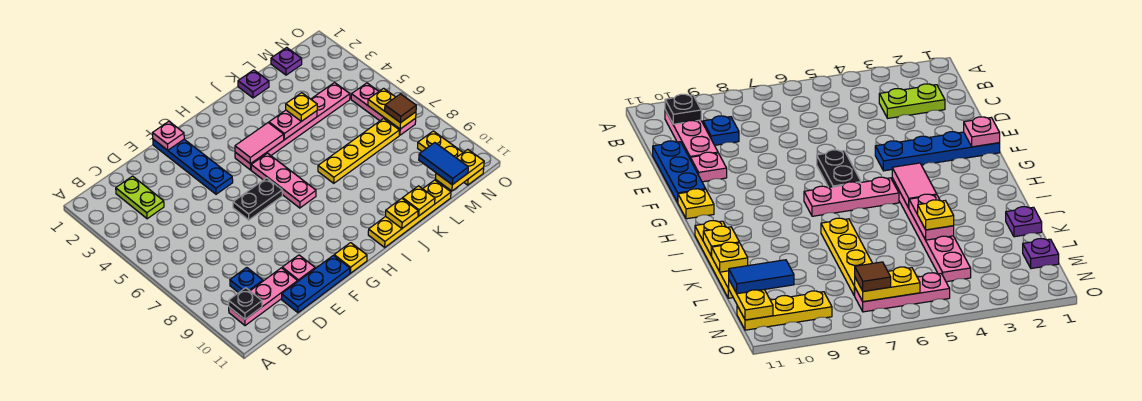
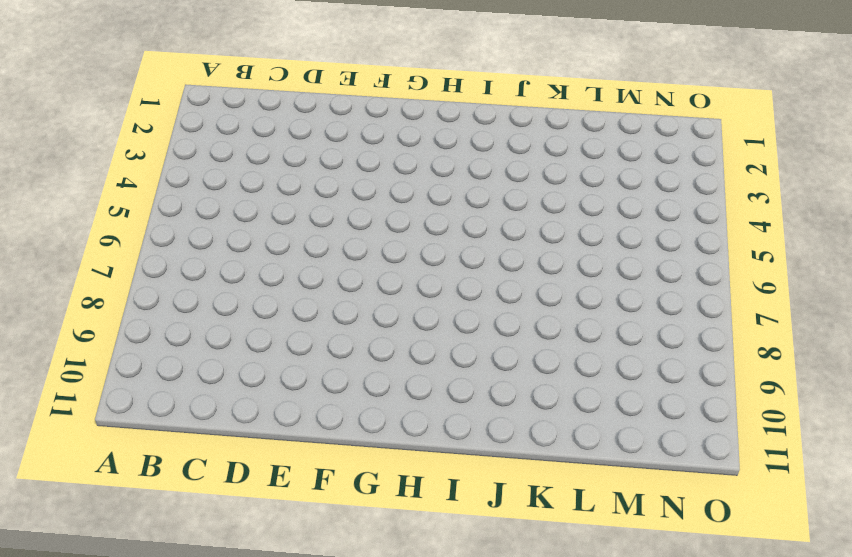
none -> pink 1x3 plate [229,268,298,326]
none -> lime 1x2 plate [116,176,164,219]
none -> blue 1x1 plate [230,267,263,293]

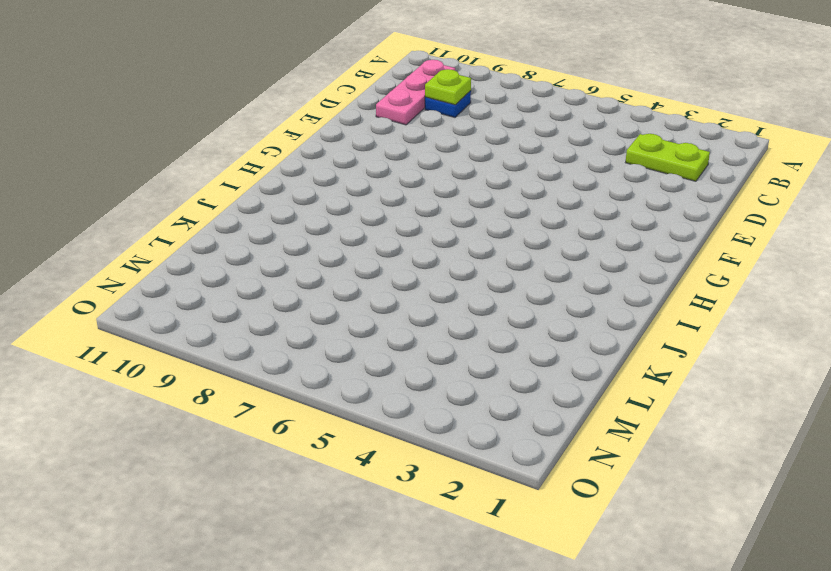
lime 1x1 plate [425,69,471,105] -> none
none -> blue 1x3 plate [282,255,350,313]
none -> pink 1x1 plate [282,255,315,281]
none -> blue 1x4 plate [153,139,233,194]

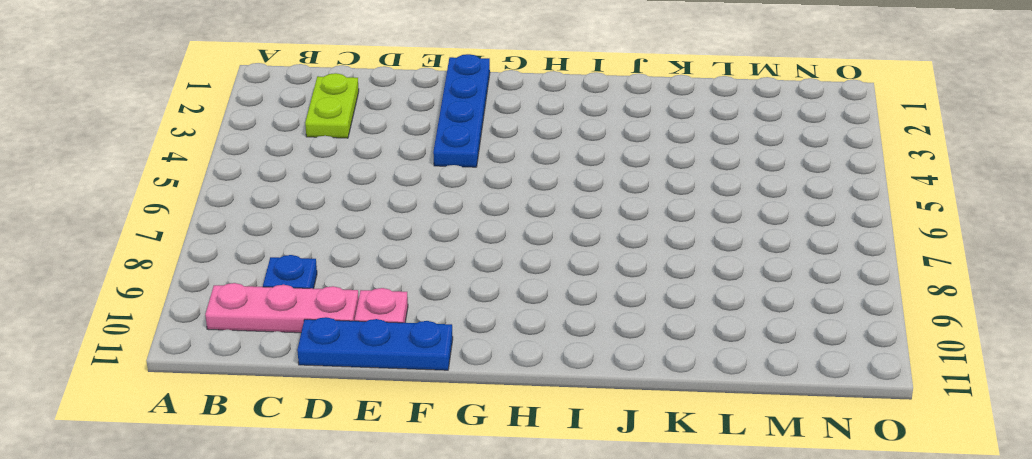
none -> black 1x2 plate [233,178,282,220]
none -> yellow 1x1 plate [334,243,367,273]
none -> pink 1x6 plate [235,83,350,170]

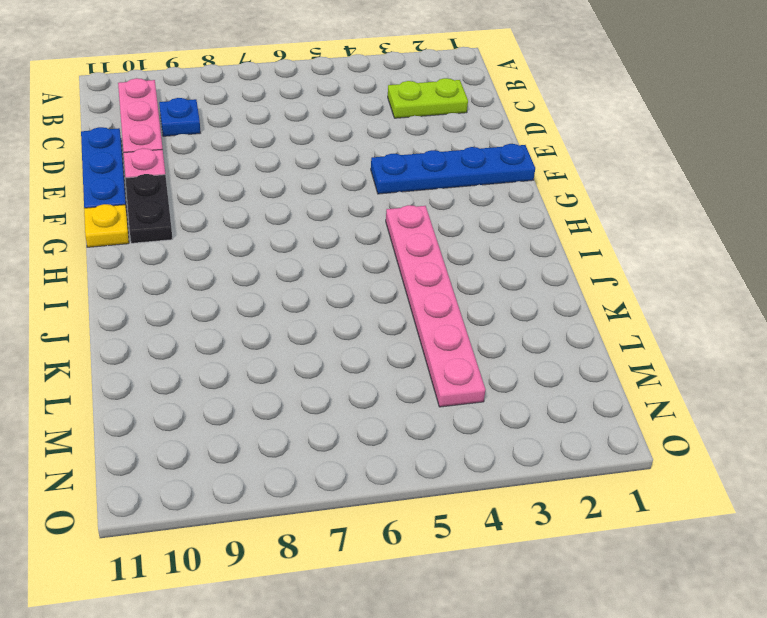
black 1x2 plate [126,174,172,243] -> black 1x2 plate moved to [233,178,282,220]
none -> pink 1x3 plate [251,153,316,208]
none -> yellow 1x4 plate [368,180,451,247]
none -> yellow 1x4 plate [318,119,399,183]

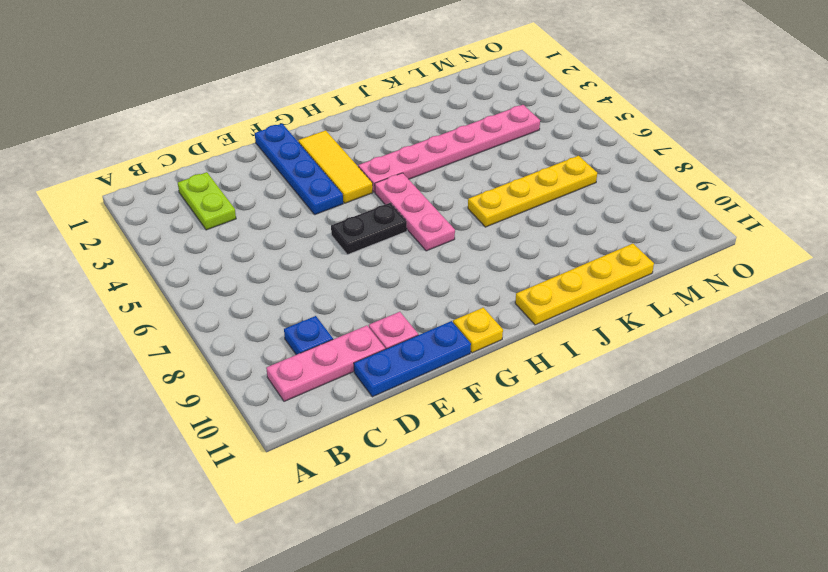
yellow 1x3 tile [298,130,373,203] -> none
none -> purple 1x1 plate [238,70,269,98]
none -> purple 1x1 plate [271,47,302,75]
none -> pink 1x3 plate [351,83,416,135]

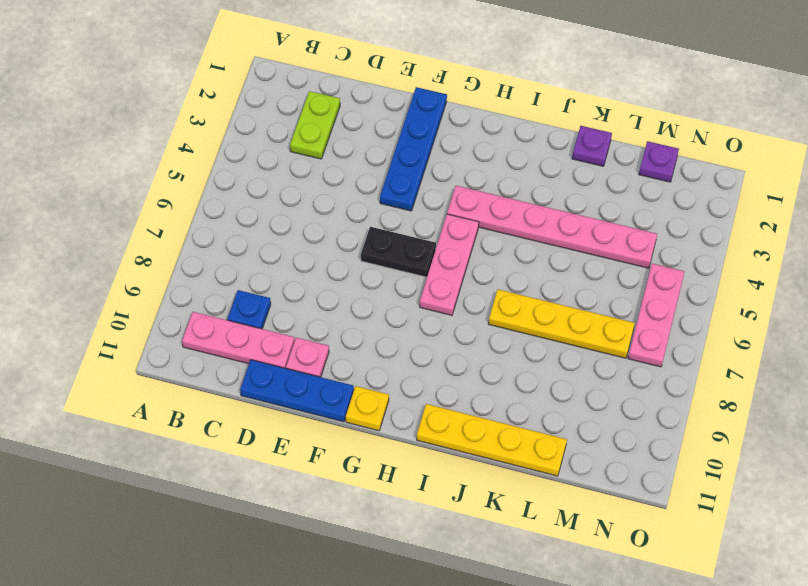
none -> yellow 1x3 plate [418,131,484,185]
none -> black 1x1 plate [229,288,262,319]
none -> pink 1x1 plate [152,122,184,150]

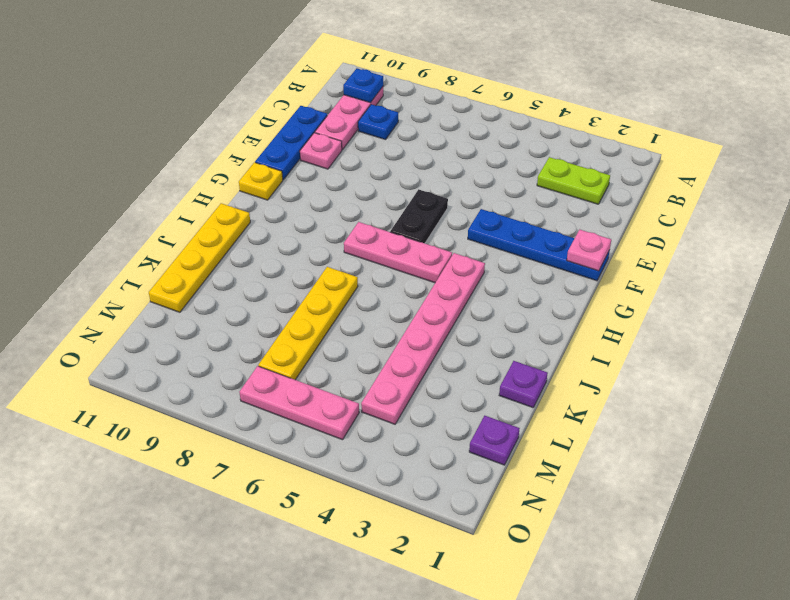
blue 1x1 plate [343,68,383,103] -> black 1x1 plate [229,288,262,319]
none -> yellow 1x3 plate [418,131,484,185]
none -> pink 1x2 tile [235,123,284,164]
none -> pink 1x2 plate [269,110,317,140]

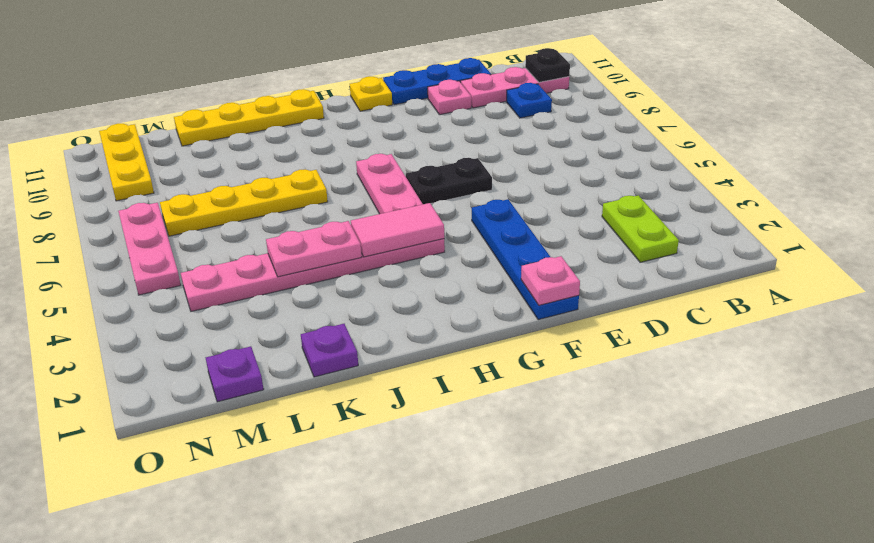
none -> yellow 1x1 plate [386,198,418,228]
none -> yellow 1x1 plate [403,186,435,216]
none -> yellow 1x2 plate [436,149,484,191]

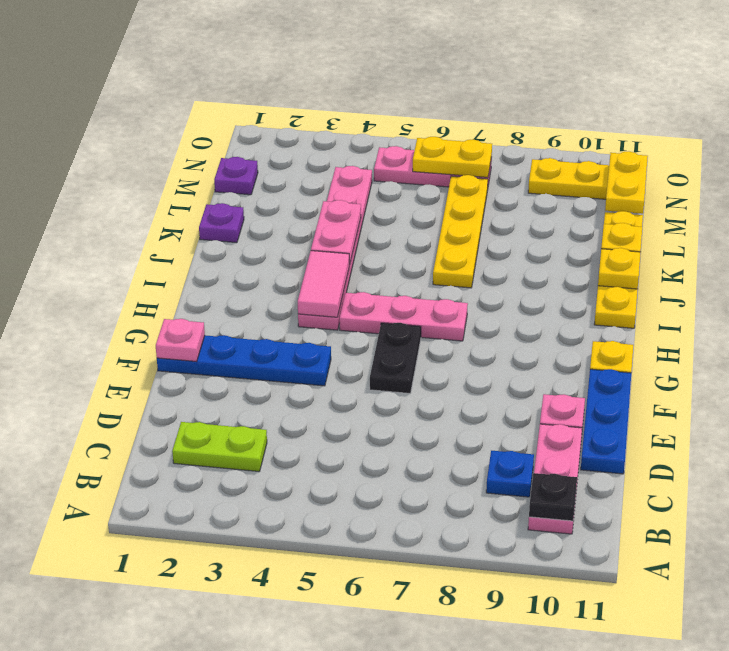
none -> yellow 1x1 plate [286,93,317,121]
none -> blue 1x2 tile [419,143,468,185]
none -> brown 1x1 tile [385,94,416,123]

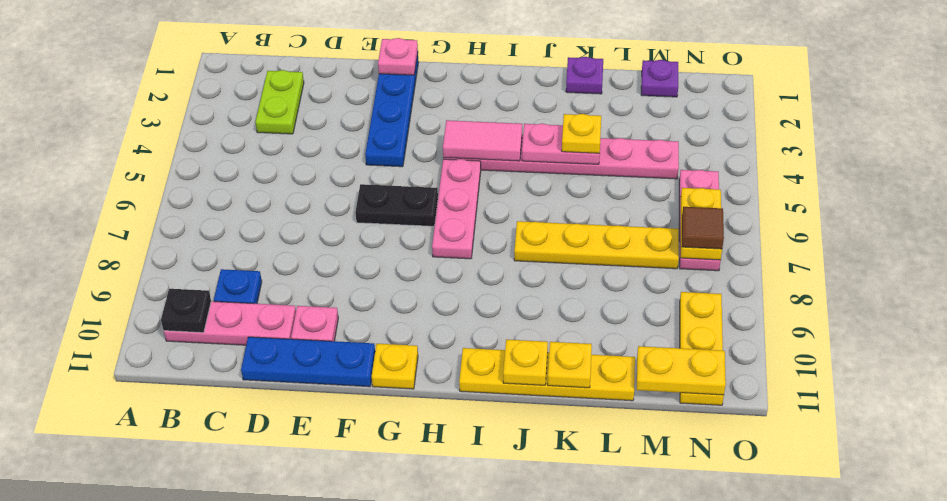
none -> blue 1x2 tile [419,143,468,185]

